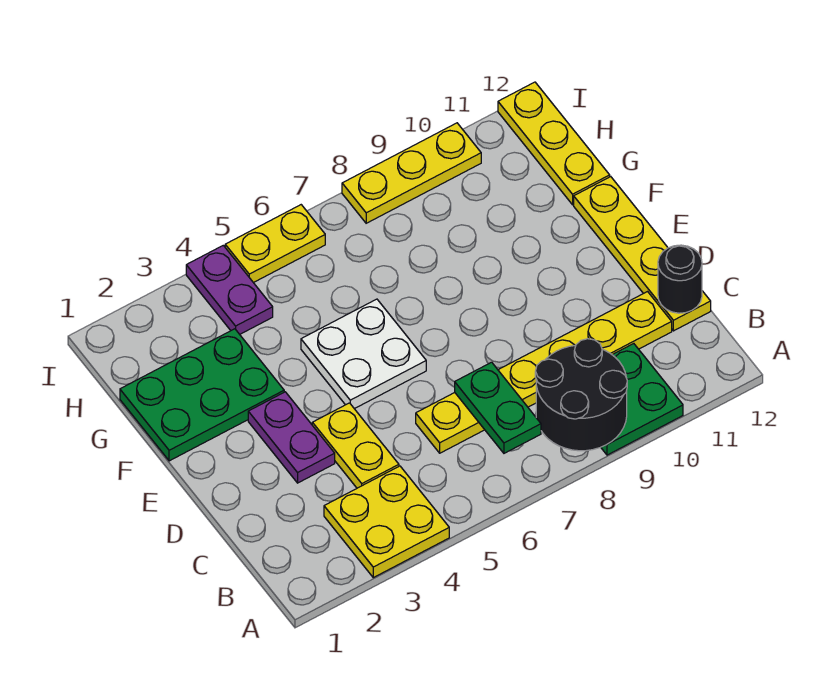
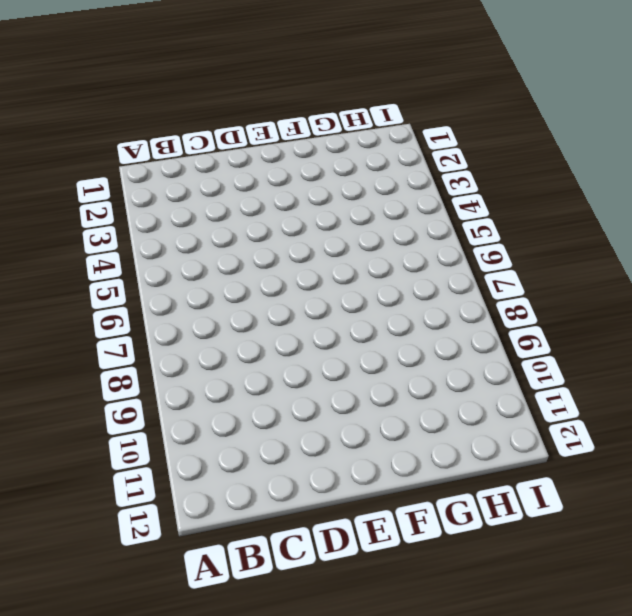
none -> yellow 2x2 plate [324,466,449,578]
none -> green 2x2 plate [601,344,683,455]
none -> yellow 1x2 plate [312,403,399,488]

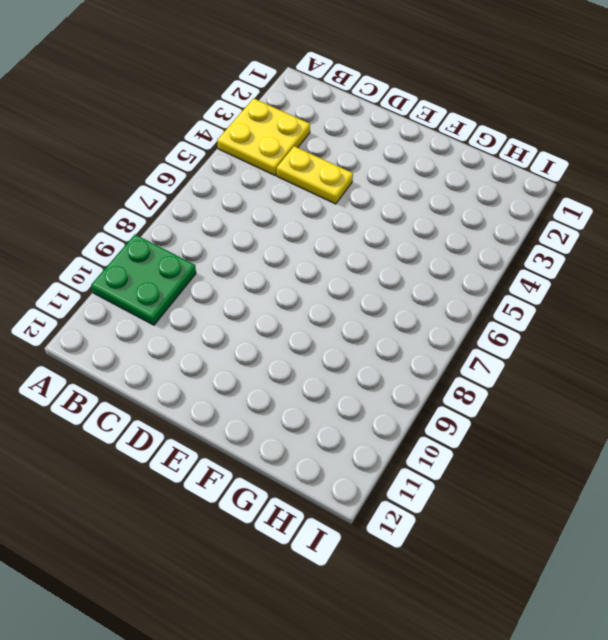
none -> yellow 1x6 plate [416,292,672,453]
none -> yellow 1x4 plate [574,177,711,331]
none -> purple 1x2 plate [248,392,335,483]

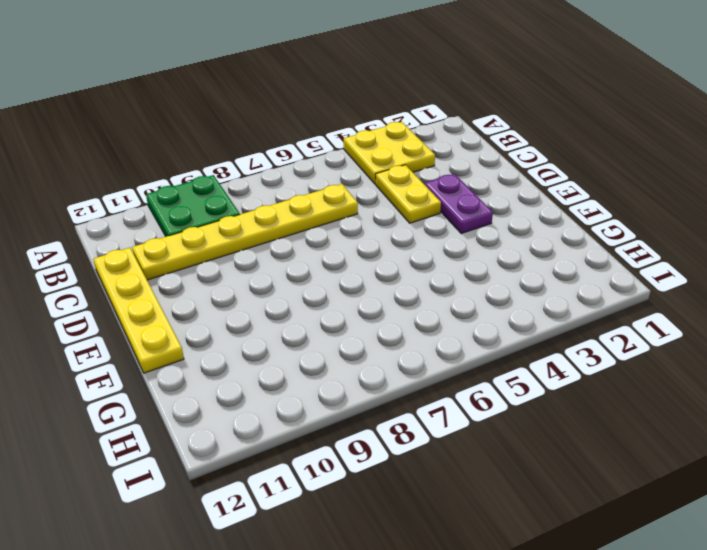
none -> white 2x2 plate [301,299,426,409]
none -> green 2x3 plate [120,329,284,461]
none -> yellow 1x3 plate [498,82,610,205]

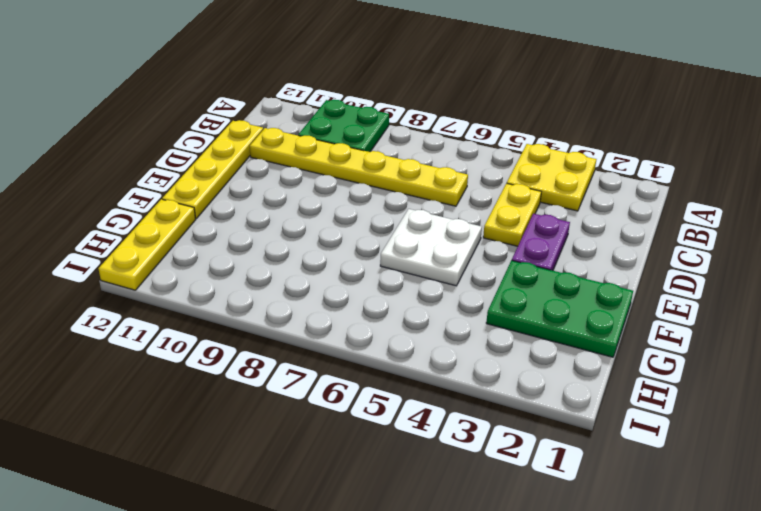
none -> purple 1x2 plate [186,245,273,334]
none -> yellow 1x2 plate [225,205,325,283]
none -> yellow 1x3 plate [342,123,481,223]

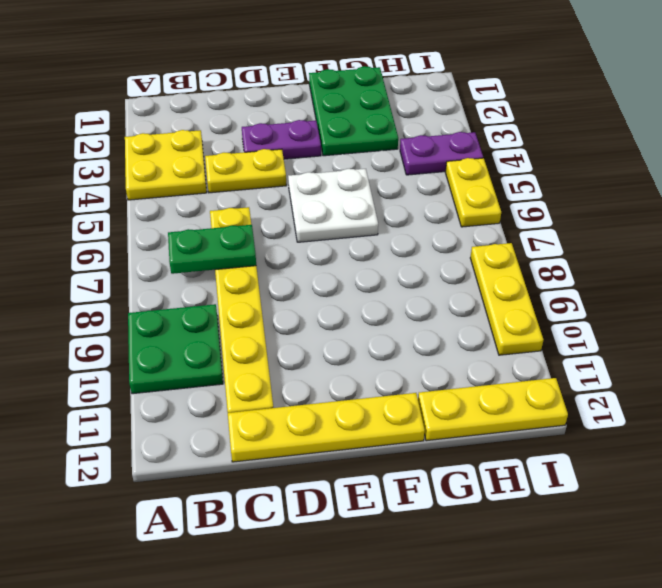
none -> black 2x2 round brick [535,339,627,451]
none -> black 1x1 round brick [658,245,702,313]

